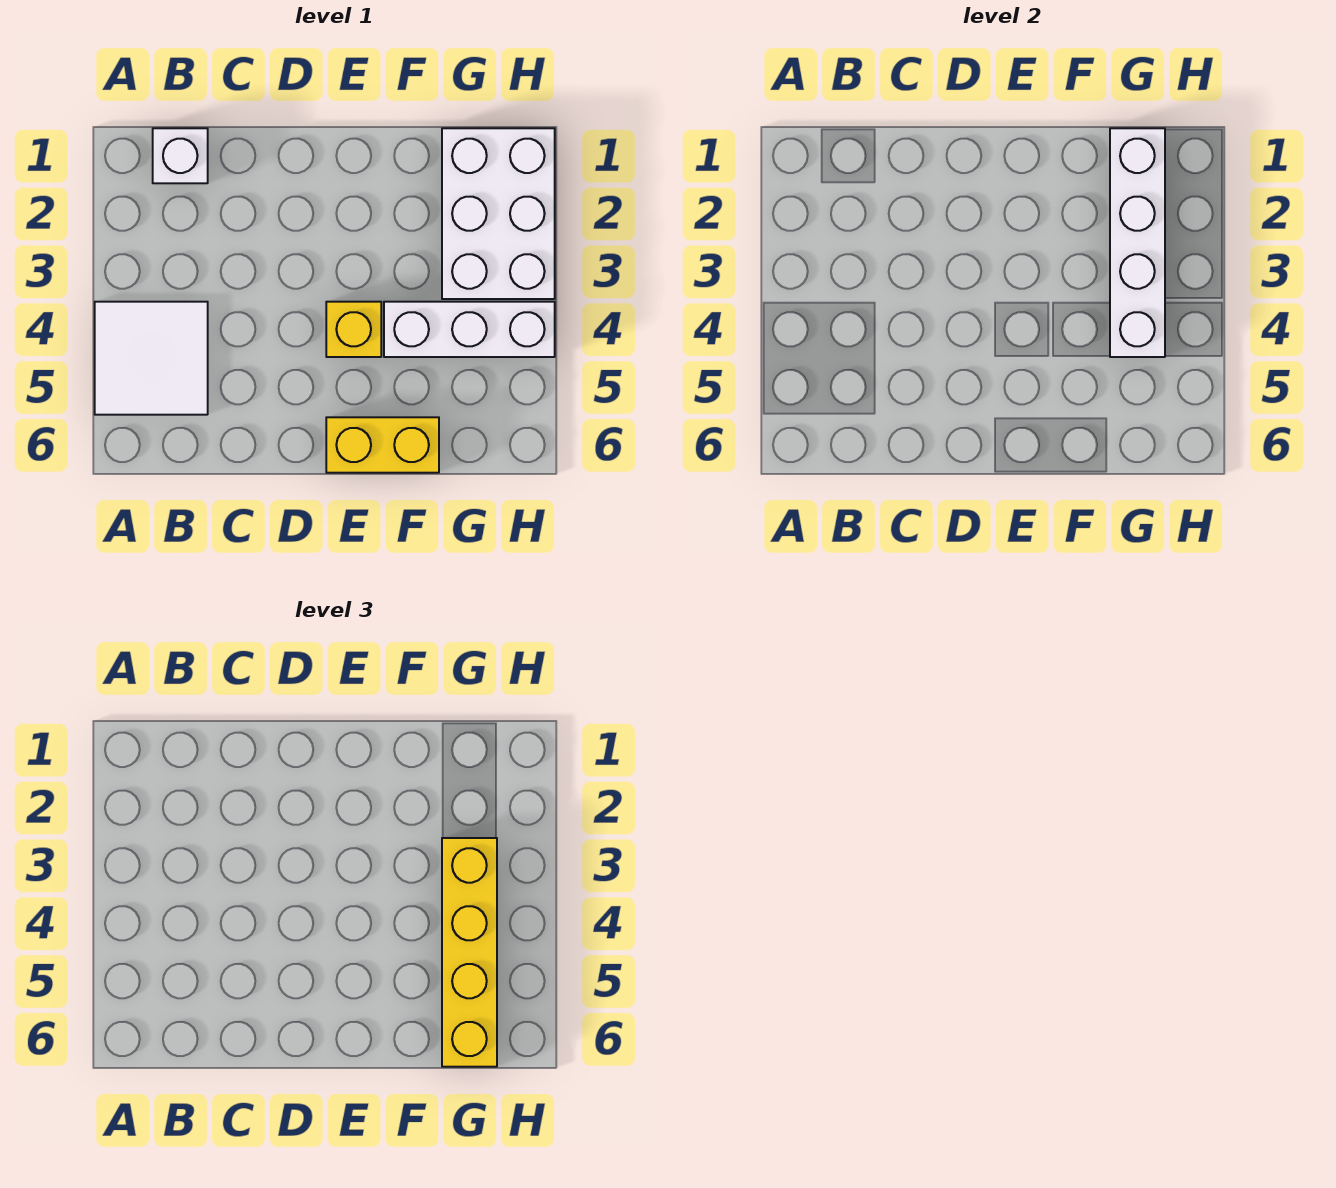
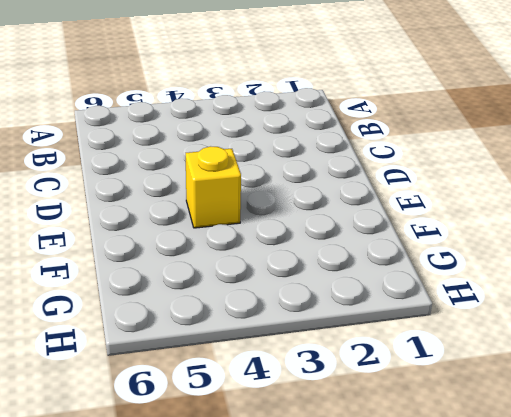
none -> white 2x2 tile [95,302,208,415]
none -> white 1x1 brick [153,128,208,183]

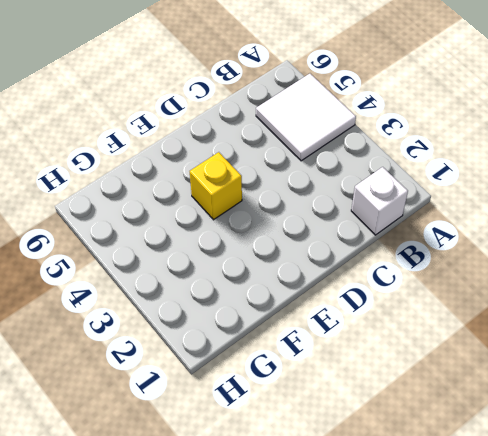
none -> yellow 1x2 brick [326,417,439,473]
none -> white 1x3 brick [384,302,555,357]

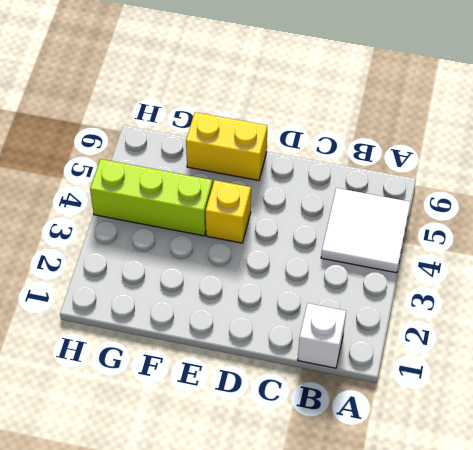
lime 1x3 brick [90,159,213,236] -> white 1x3 brick [384,302,555,357]
none -> white 2x3 brick [442,128,555,299]
none -> white 1x4 brick [1110,128,1165,357]

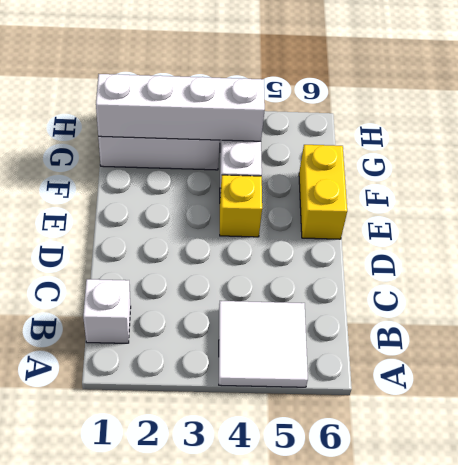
none -> yellow 1x4 brick [442,838,497,1067]

